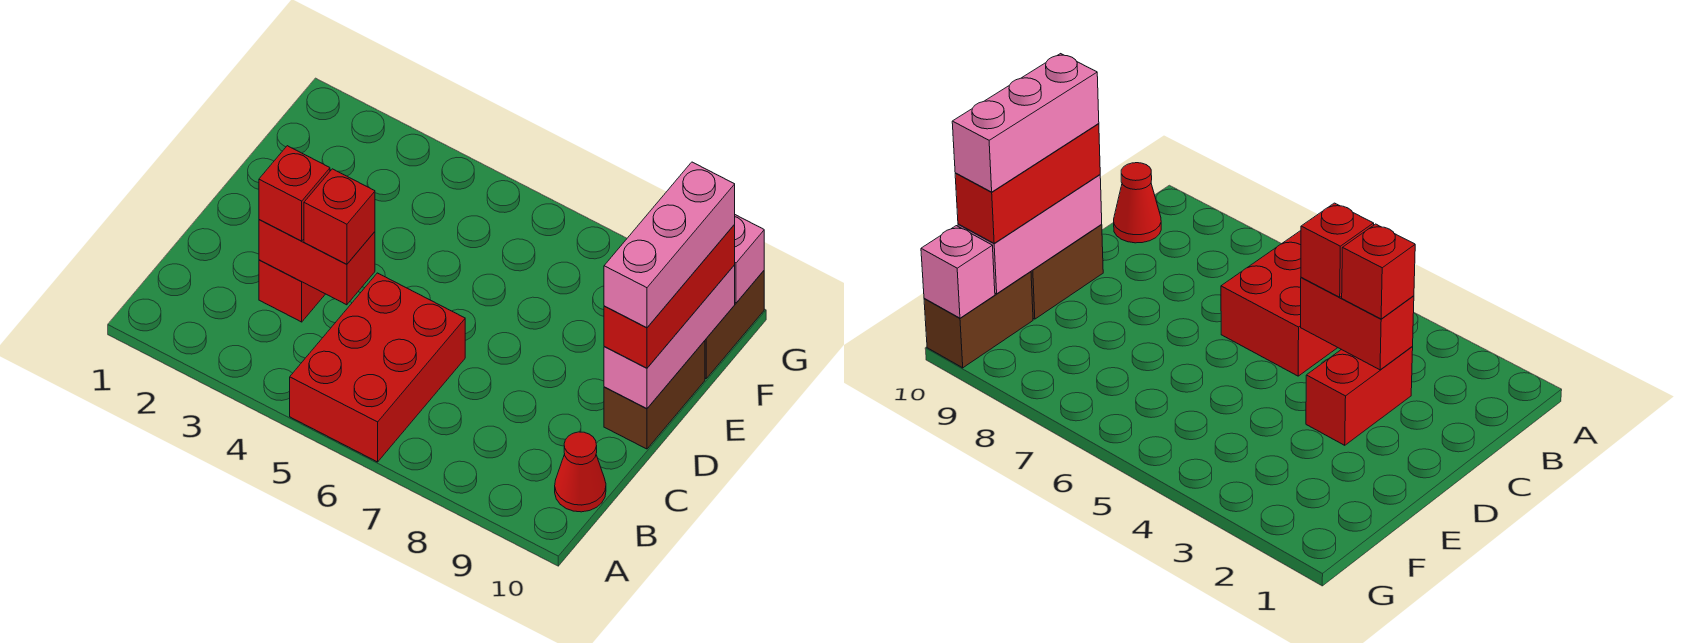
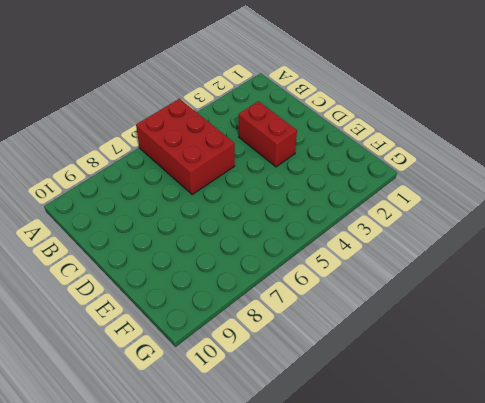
none -> red 1x1 cone [555,432,606,512]
none -> brown 1x2 brick [604,341,705,449]
none -> brown 1x2 brick [705,271,764,378]

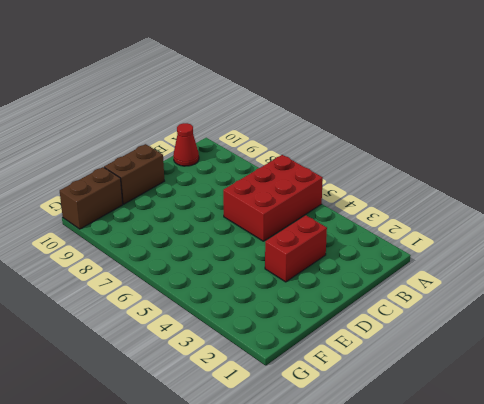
none -> red 1x2 brick [259,220,375,305]
none -> pink 1x3 brick [604,265,735,409]
none -> pink 1x1 brick [734,215,764,303]

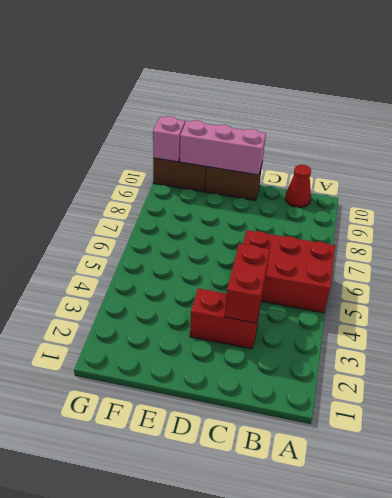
none -> red 1x1 brick [259,146,330,241]
none -> red 1x1 brick [304,169,375,264]
none -> red 1x3 brick [604,225,735,368]

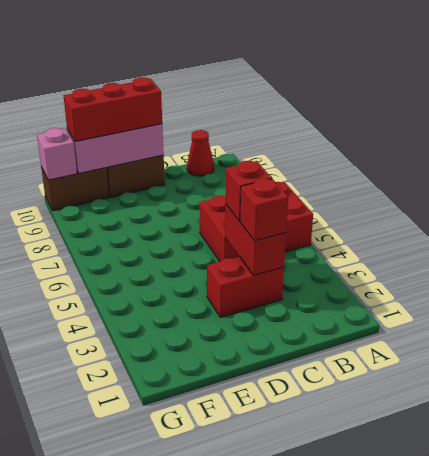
none -> pink 1x3 brick [604,162,735,328]

